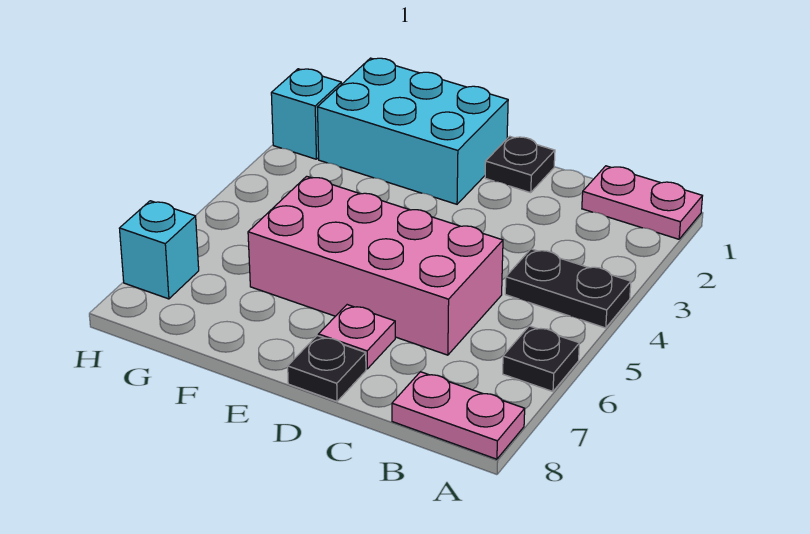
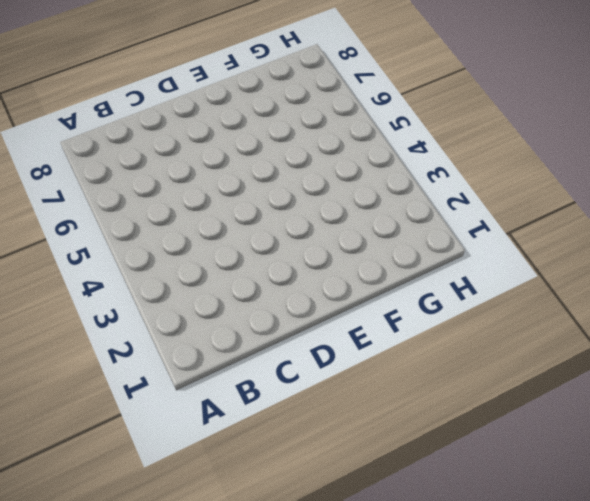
none -> pink 1x2 plate [582,166,702,239]
none -> black 1x2 plate [505,249,631,328]

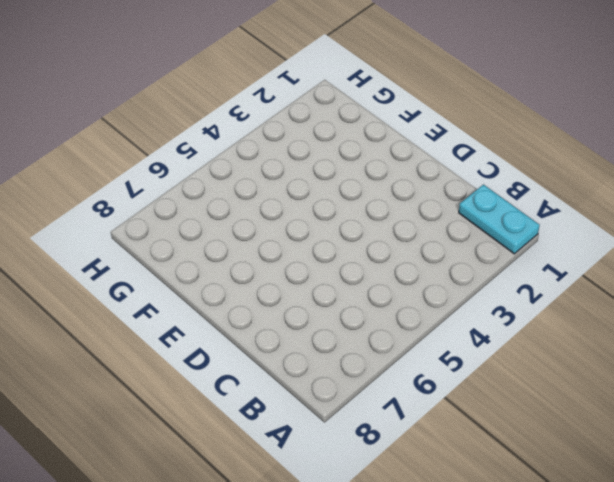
cyan 1x2 plate [459,185,540,254] -> pink 1x2 plate [582,166,702,239]
none -> black 1x2 plate [505,249,631,328]
none -> black 1x1 plate [503,326,579,391]

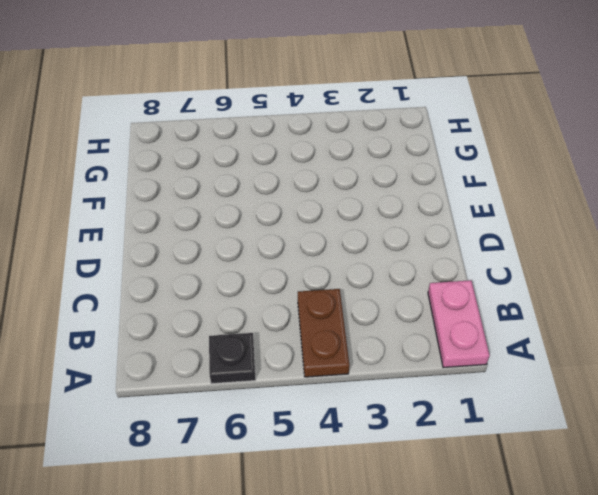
brown 1x2 plate [298,289,350,377] -> black 1x2 plate [505,249,631,328]
none -> pink 1x2 plate [392,372,525,459]
none -> pink 2x4 brick [248,176,503,355]

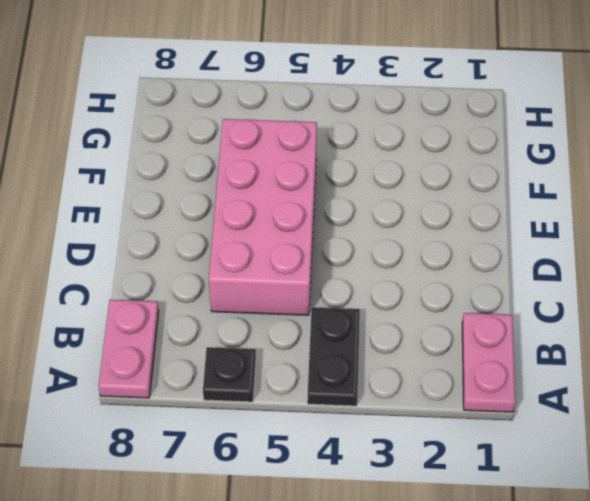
none -> black 1x1 plate [485,136,555,193]
none -> pink 1x1 plate [318,305,395,369]

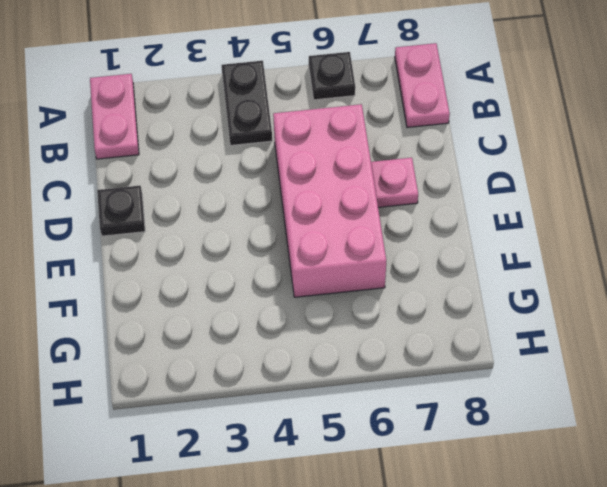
none -> black 1x1 plate [288,336,366,402]
none -> cyan 2x3 brick [317,58,508,204]

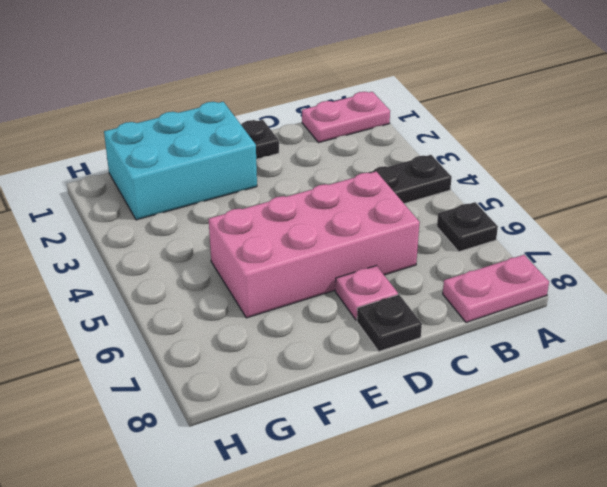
none -> cyan 1x1 brick [271,69,341,159]
none -> cyan 1x1 brick [119,201,199,299]

